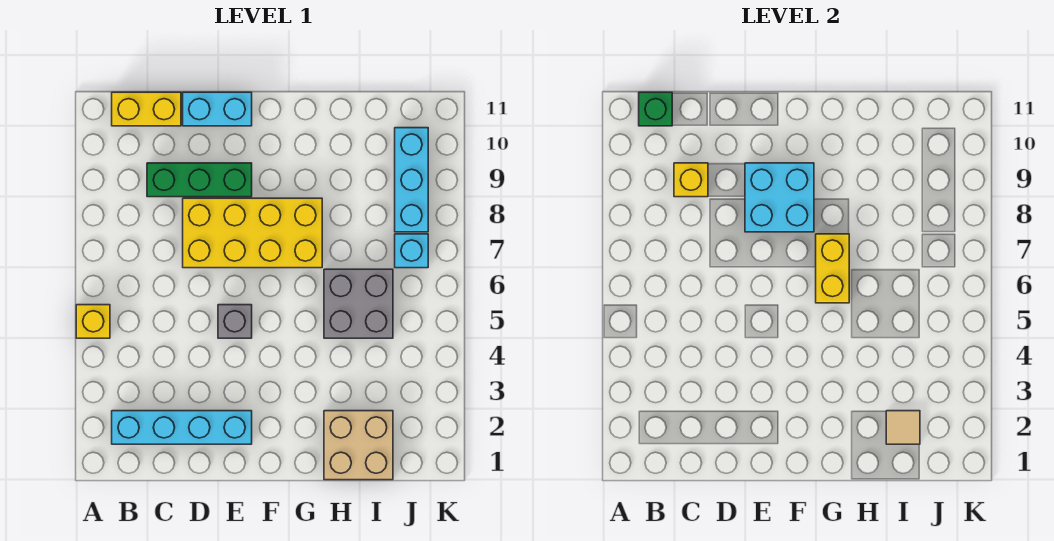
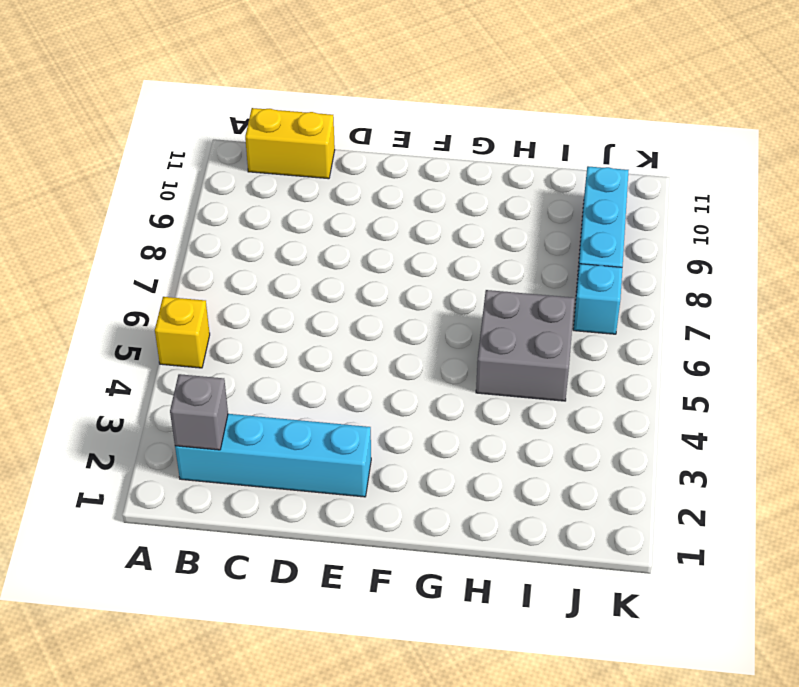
grey 1x1 brick [170,374,228,450] -> grey 1x1 brick moved to [218,305,252,338]
none -> green 1x3 brick [147,163,252,197]
none -> yellow 2x4 brick [183,198,322,268]
none -> cyan 1x2 brick [183,92,252,126]

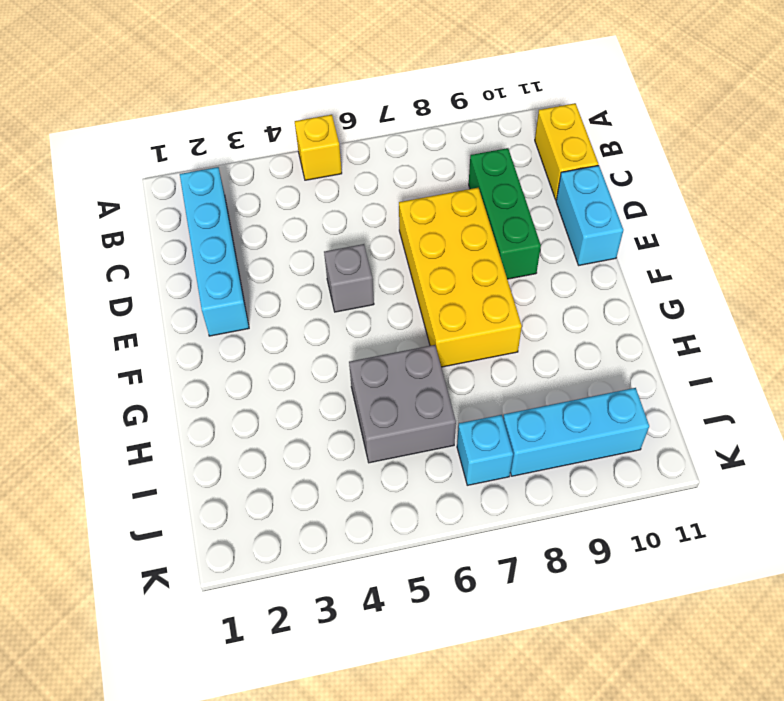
none -> tan 2x2 brick [324,411,393,480]
none -> green 1x1 brick [639,92,672,126]
none -> yellow 1x1 brick [674,163,708,197]

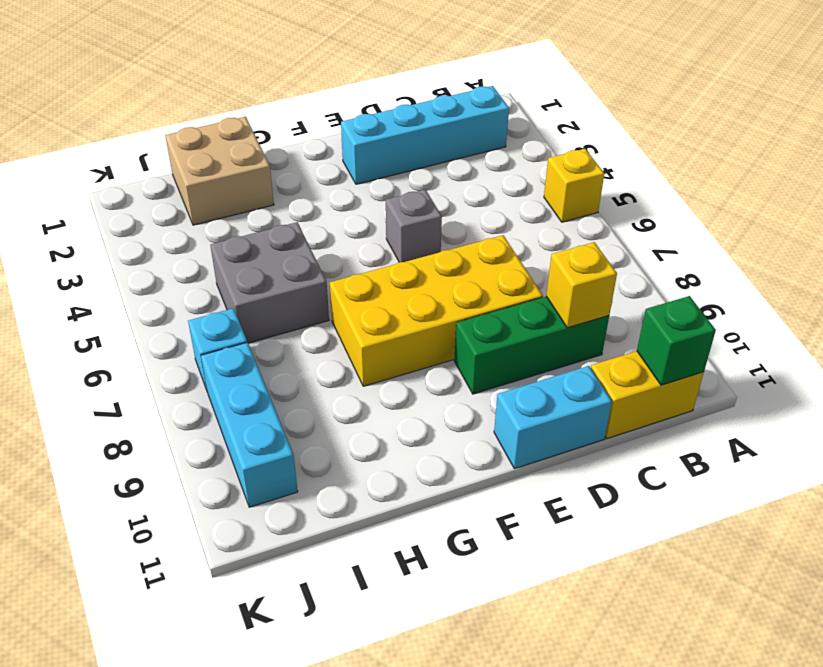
none -> cyan 2x2 brick [745,163,814,232]
none -> yellow 1x2 brick [816,234,849,303]
none -> tan 1x1 tile [886,411,920,444]

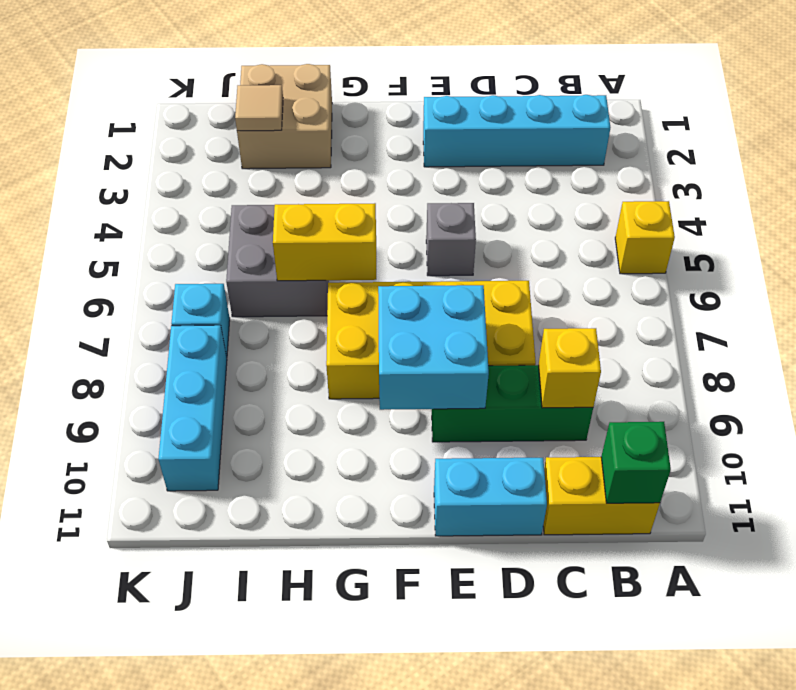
yellow 1x2 brick [273,203,376,281] -> yellow 1x2 brick turned to [816,234,849,303]

